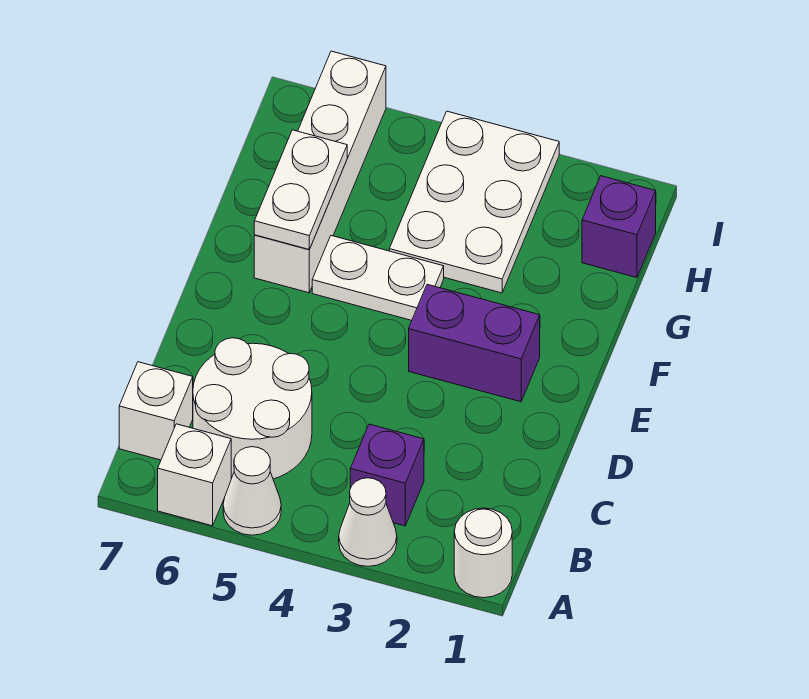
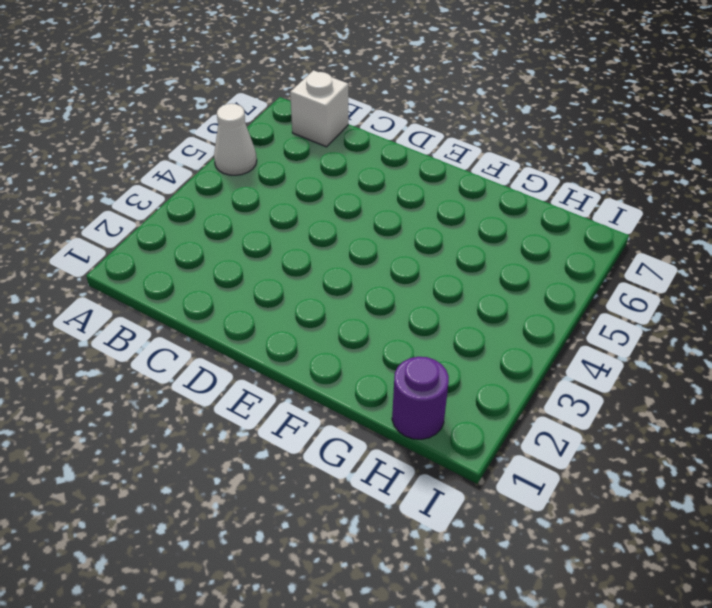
purple 1x1 round brick [392,357,449,439] -> purple 1x1 brick [582,176,656,278]
none -> white 1x1 round brick [454,508,512,598]
none -> white 1x1 cone [339,478,397,566]
none -> white 1x1 brick [158,424,231,526]

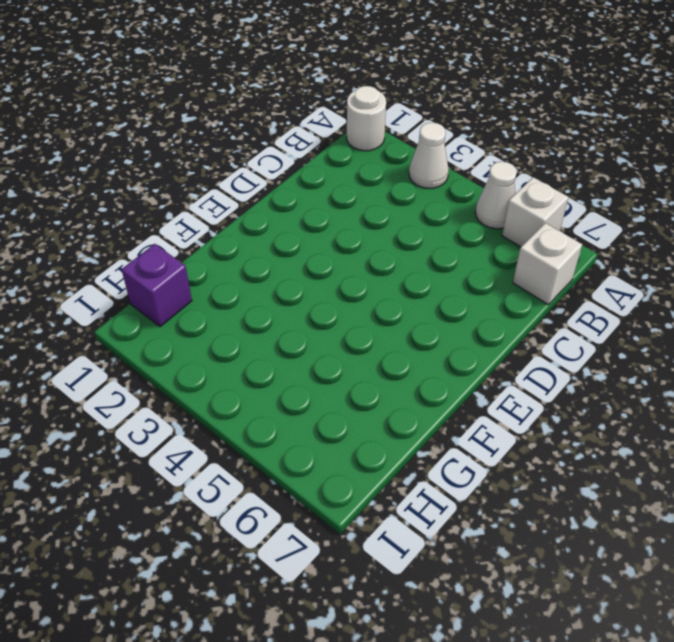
none -> purple 1x1 brick [350,424,424,526]
none -> white 2x2 round brick [193,338,312,479]
none -> purple 1x2 brick [409,284,540,402]

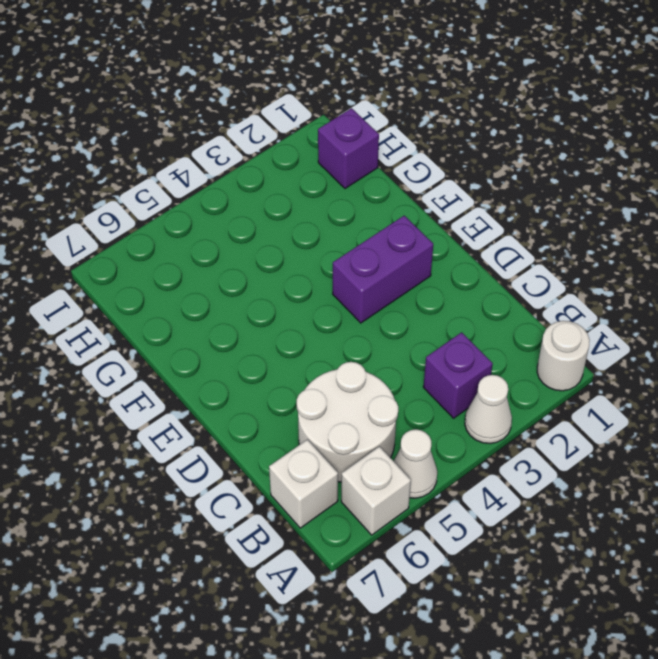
none -> white 1x2 plate [312,236,444,320]
none -> white 1x4 brick [254,51,386,293]
none -> white 2x3 plate [389,111,559,293]

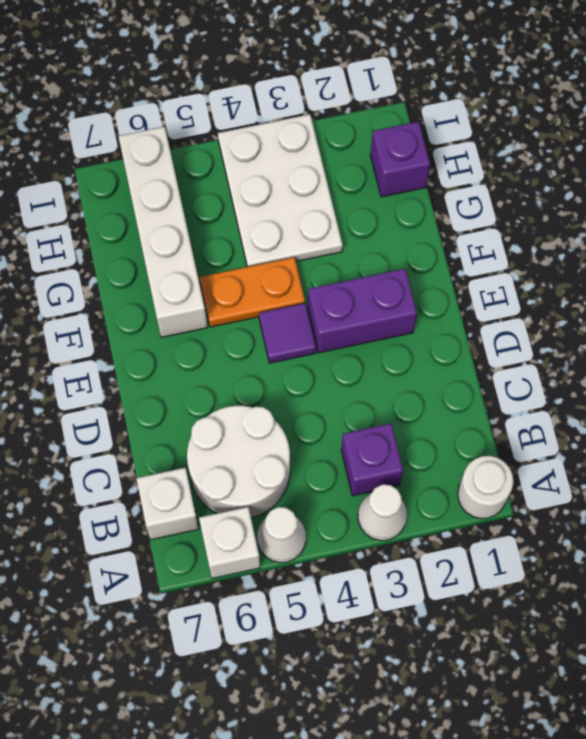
purple 1x1 tile [259,303,316,363] -> none
orange 1x2 plate [200,257,305,327] -> white 1x2 plate [312,236,444,320]
none -> white 1x2 plate [254,130,347,249]

